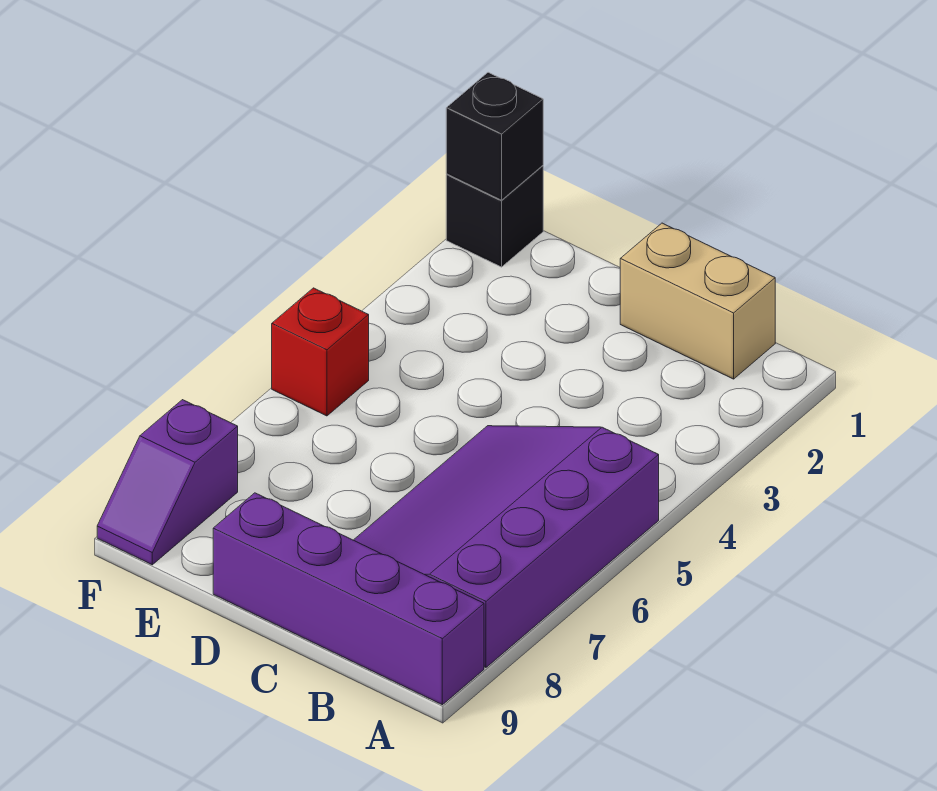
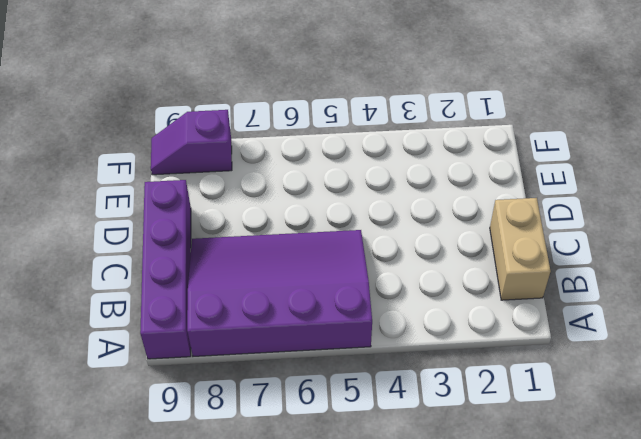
none -> black 1x1 brick [446,166,543,267]
none -> red 1x1 brick [272,288,369,416]

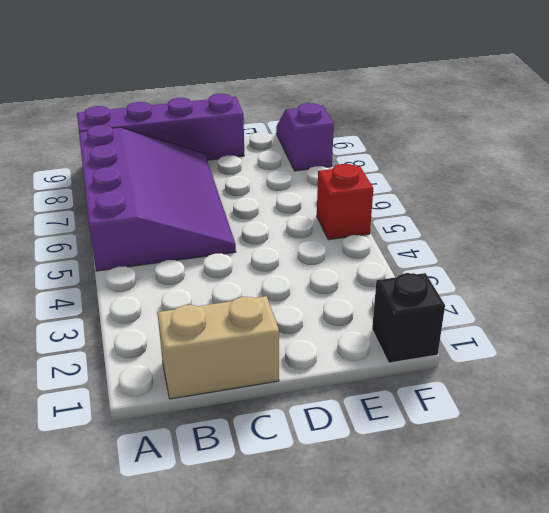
none -> black 1x1 brick [446,72,543,200]

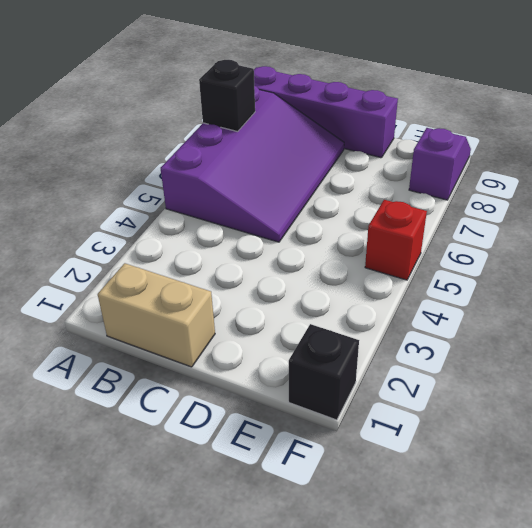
black 1x1 brick [199,60,255,132] -> black 1x1 brick moved to [446,72,543,200]

